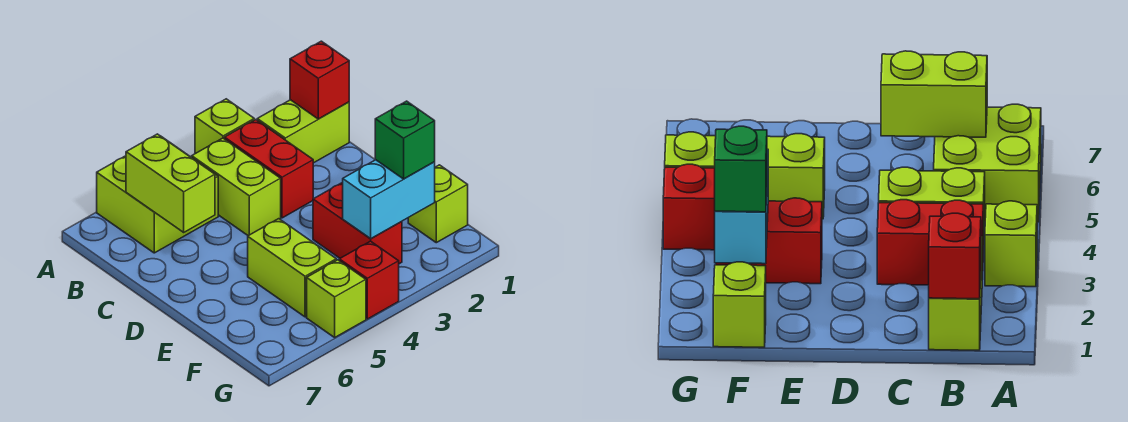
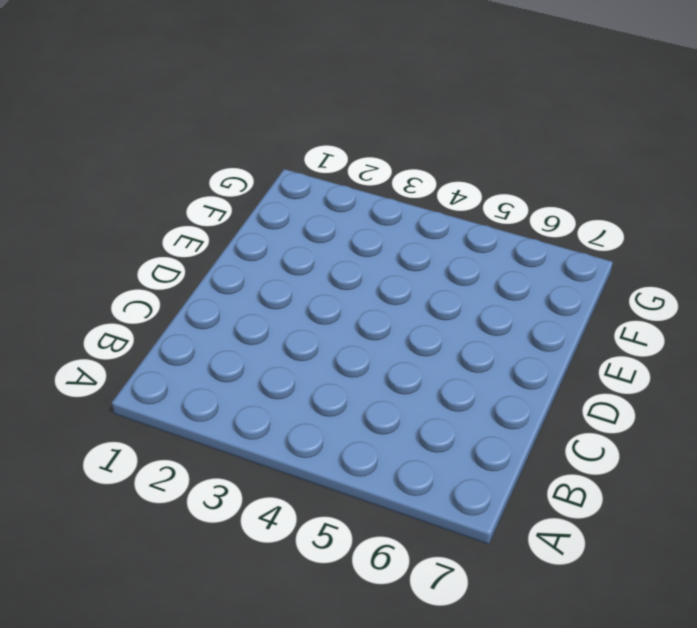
none -> lime 1x1 brick [195,99,254,154]
none -> lime 2x2 brick [97,139,218,253]
none -> lime 1x2 brick [257,100,349,163]

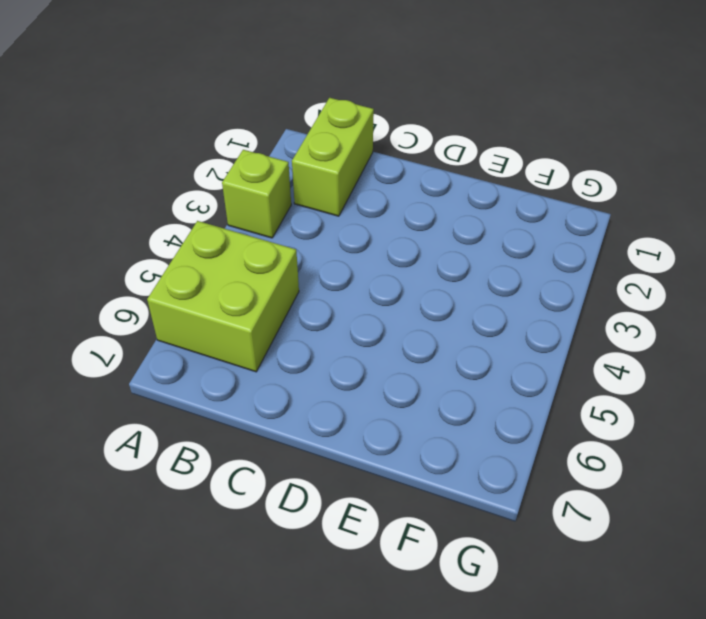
none -> red 1x2 brick [225,120,313,218]
none -> lime 1x2 brick [192,138,281,236]
none -> red 1x2 brick [313,182,402,264]

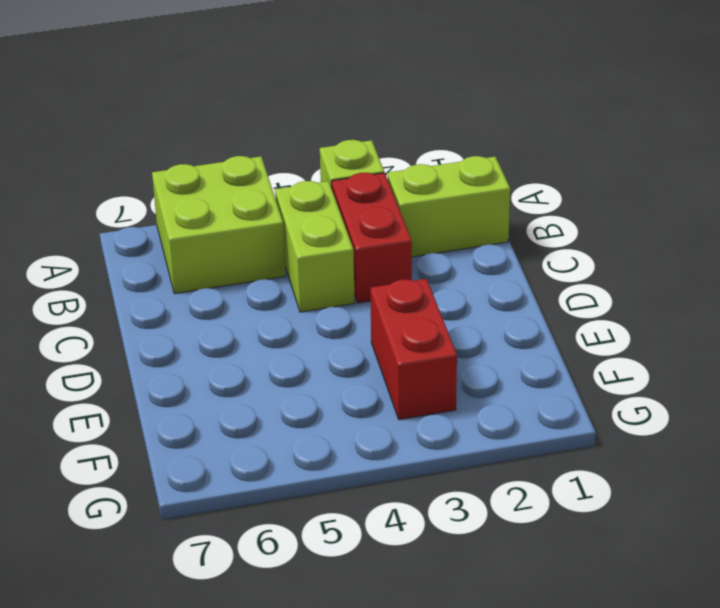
none -> lime 1x2 brick [248,219,336,317]
none -> lime 1x1 brick [408,165,468,243]
none -> red 1x1 brick [339,241,399,319]

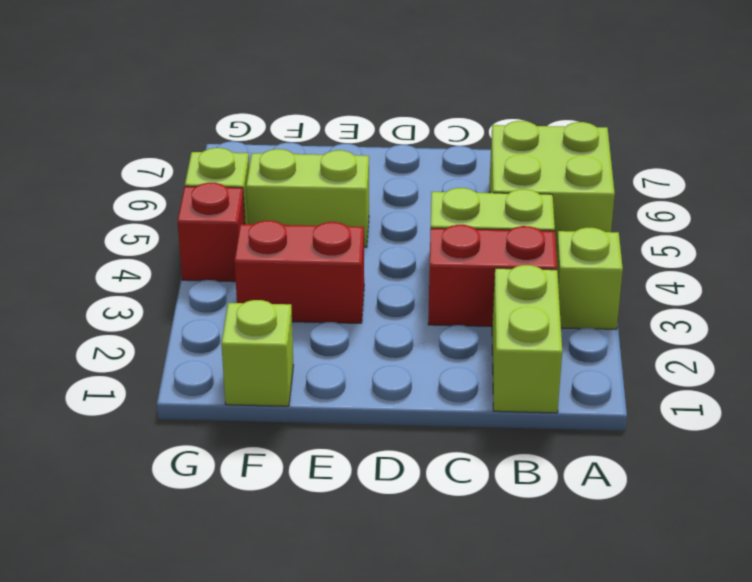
none -> red 1x1 brick [290,41,349,119]
none -> lime 1x2 brick [126,134,215,232]
none -> cyan 1x2 brick [343,160,435,238]

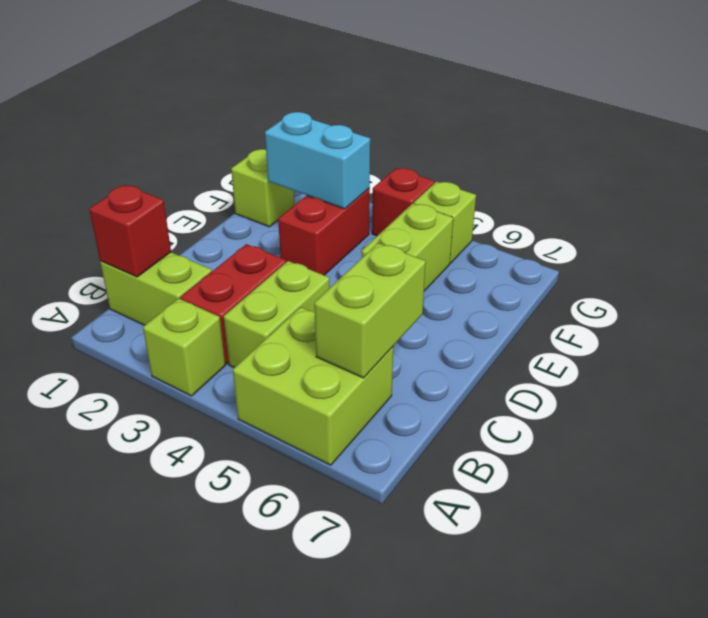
none -> green 1x1 brick [375,101,435,179]

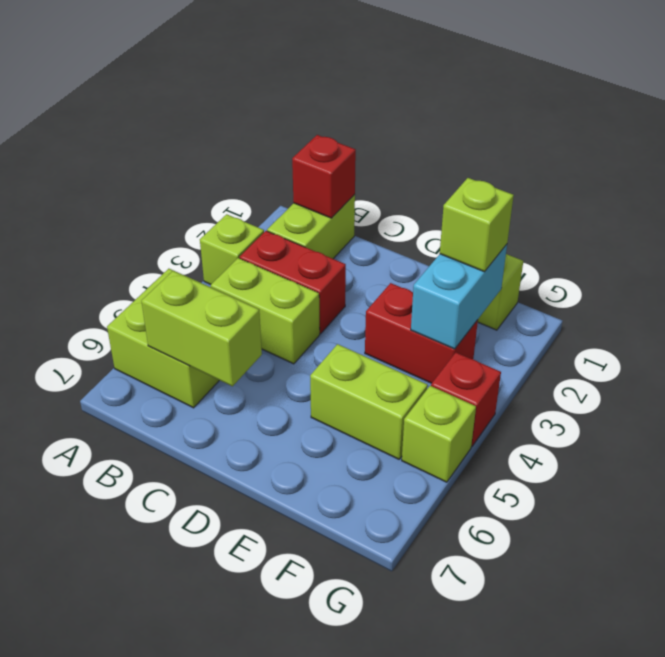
lime 1x1 brick [440,178,514,272] -> green 1x1 brick [375,101,435,179]

